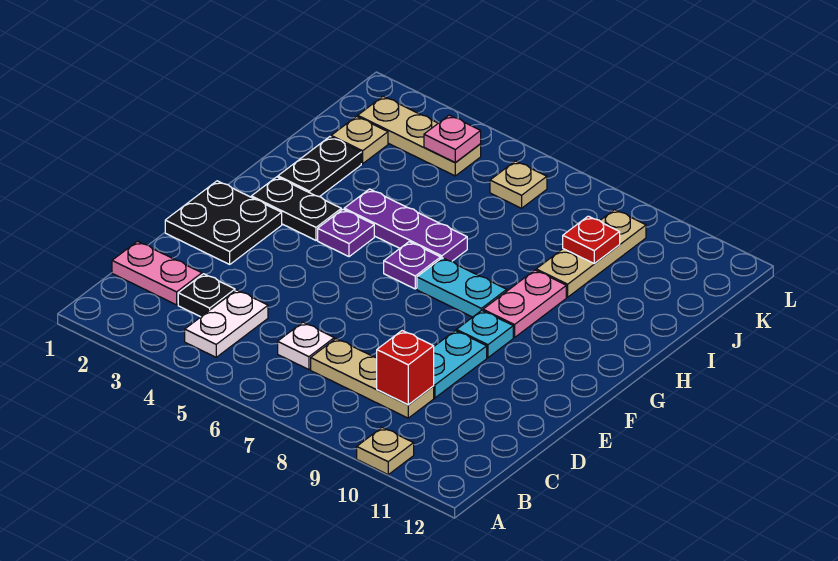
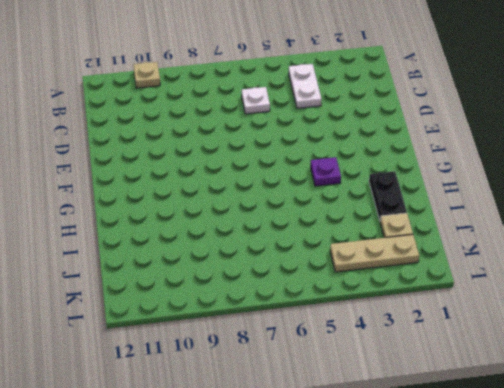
none -> pink 1x2 plate [112,241,202,305]
none -> black 1x1 plate [178,274,235,317]
none -> tan 1x3 plate [311,339,434,418]

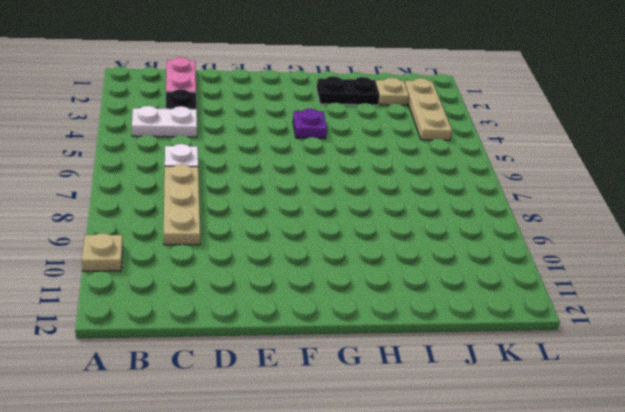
none -> cyan 1x2 plate [434,331,487,398]
none -> black 2x2 plate [165,181,282,264]
none -> cyan 1x1 plate [457,310,513,358]

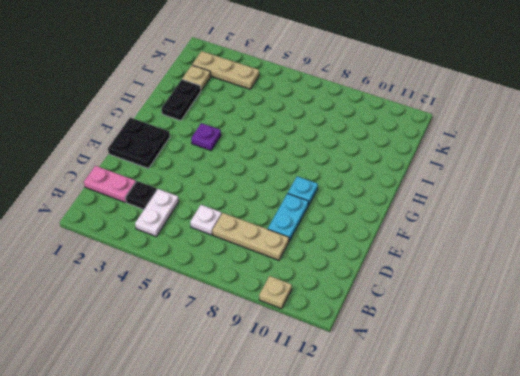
none -> black 1x2 plate [251,177,341,240]
none -> purple 1x1 plate [384,242,441,289]
none -> cyan 1x2 plate [417,258,507,317]

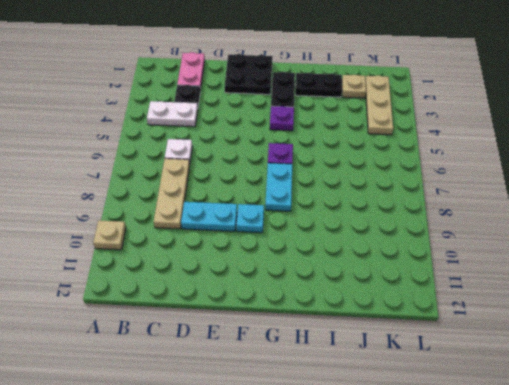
none -> pink 1x2 plate [483,270,566,338]
none -> purple 1x3 plate [344,189,467,261]
none -> tan 1x3 plate [536,210,646,297]

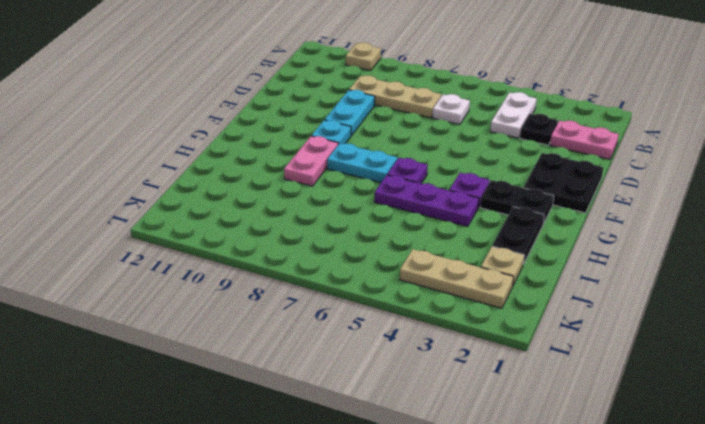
none -> tan 1x3 plate [536,210,646,297]
none -> tan 1x1 plate [490,161,547,208]
none -> red 1x1 brick [377,331,434,405]

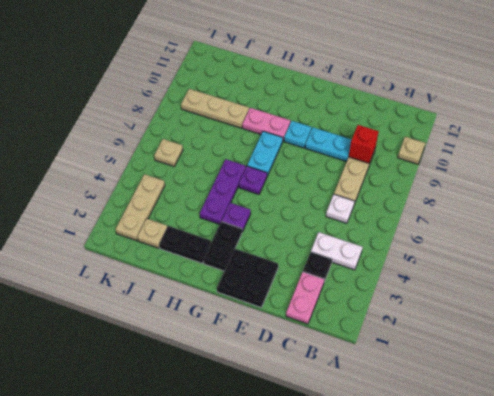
none -> red 1x1 plate [563,216,620,264]
none -> pink 1x1 plate [424,115,481,163]

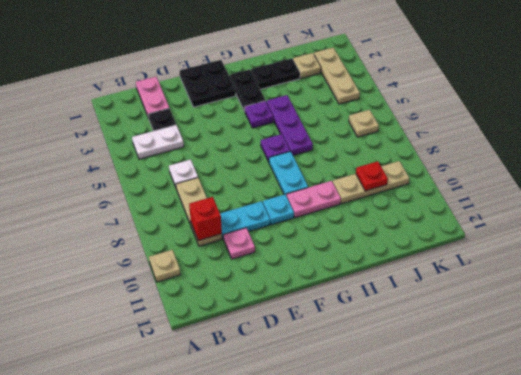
pink 1x1 plate [223,228,255,259] -> pink 1x1 plate moved to [424,115,481,163]

